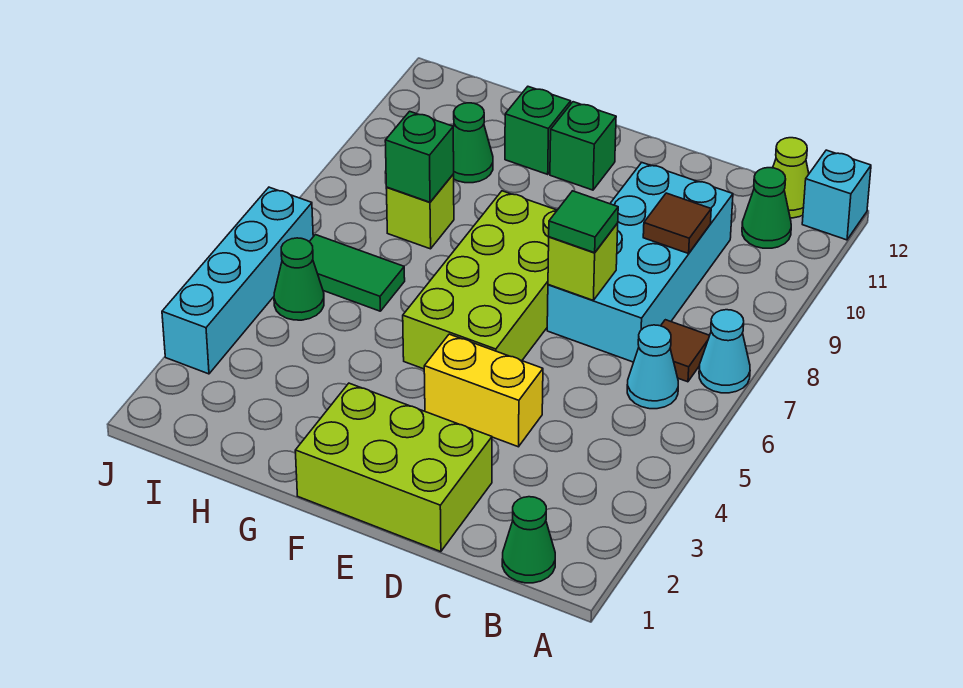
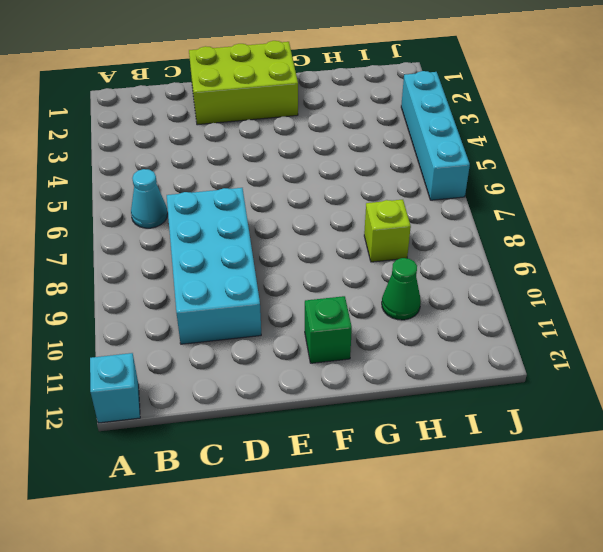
none -> cyan 1x1 cone [699,310,750,393]
none -> green 1x1 cone [502,497,555,583]
none -> brown 1x1 tile [661,320,710,382]

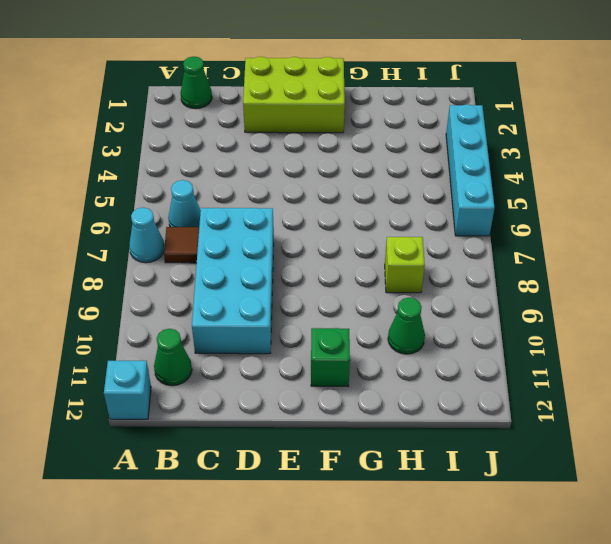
none -> lime 1x1 cone [773,138,809,218]
none -> yellow 1x2 brick [424,334,543,447]
none -> lime 2x4 brick [403,191,557,369]

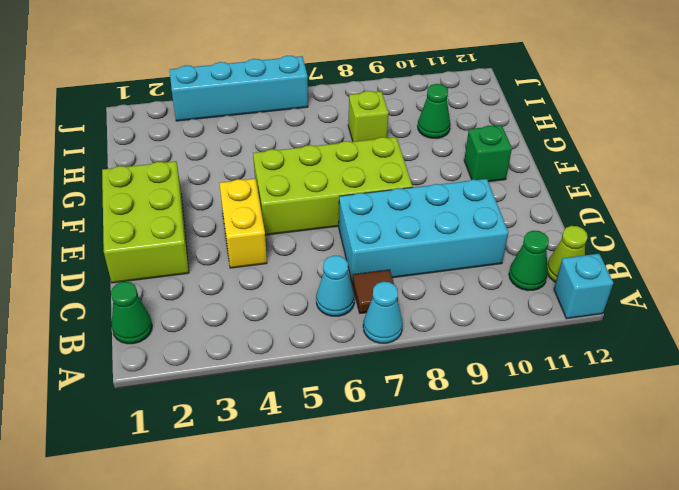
none -> green 1x1 brick [505,87,571,174]
none -> green 1x2 tile [309,235,405,311]
none -> green 1x1 cone [274,238,324,320]

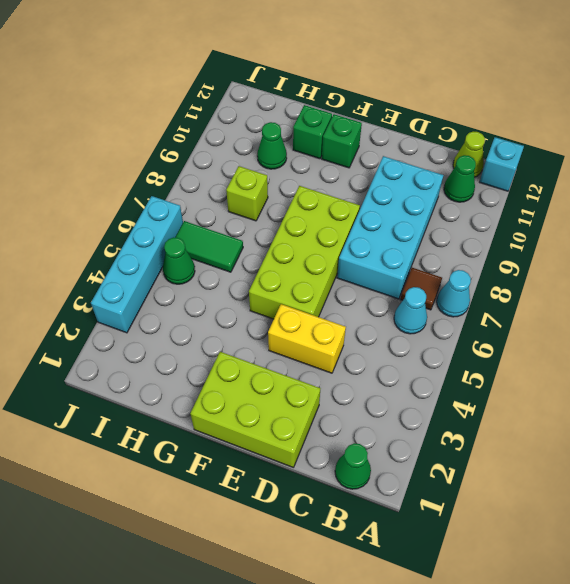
none -> brown 1x1 tile [643,193,711,254]
none -> lime 1x1 brick [548,223,618,300]
none -> green 1x1 brick [385,111,454,202]

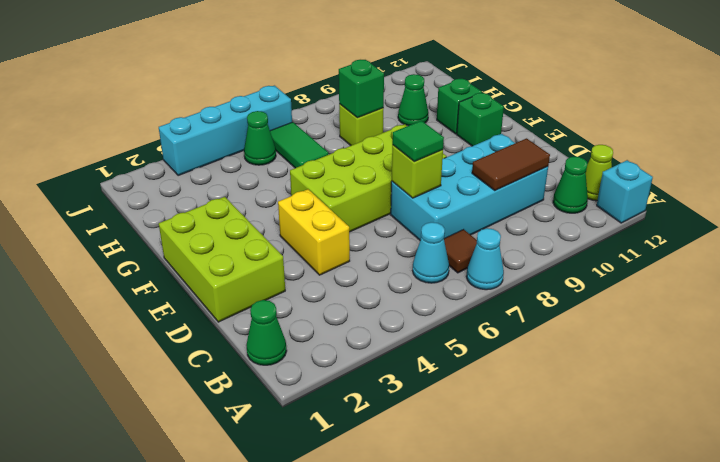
brown 1x2 tile [472,138,550,191] -> brown 1x1 tile [643,193,711,254]

